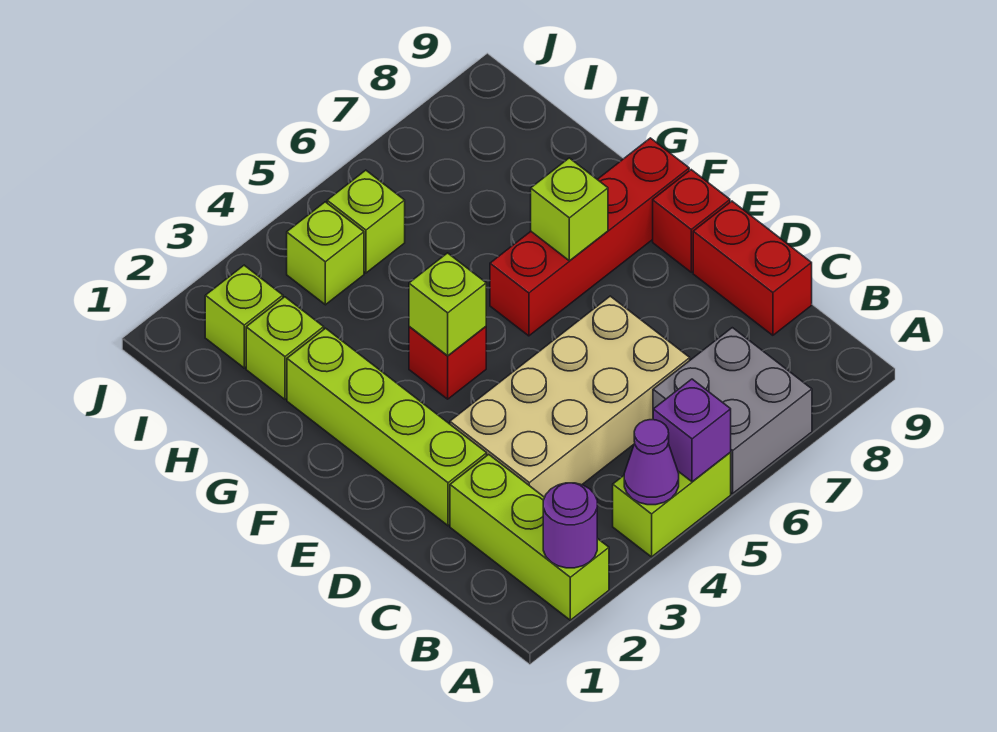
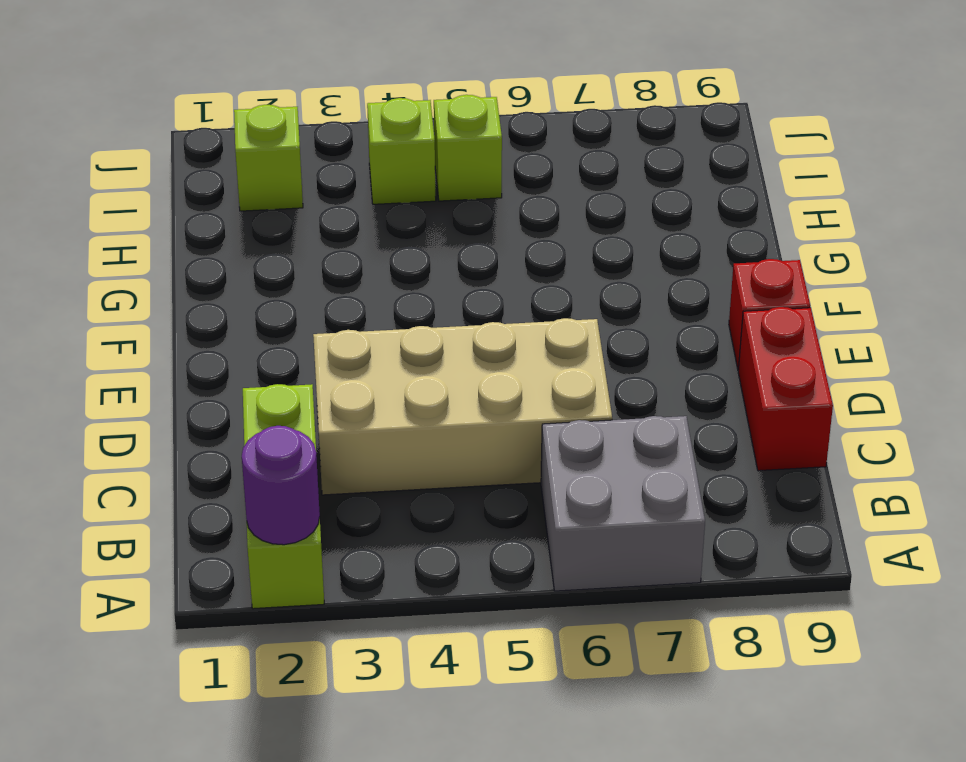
none -> lime 1x2 brick [613,452,731,557]
none -> lime 1x4 brick [287,328,487,526]
none -> red 1x1 brick [409,326,486,399]

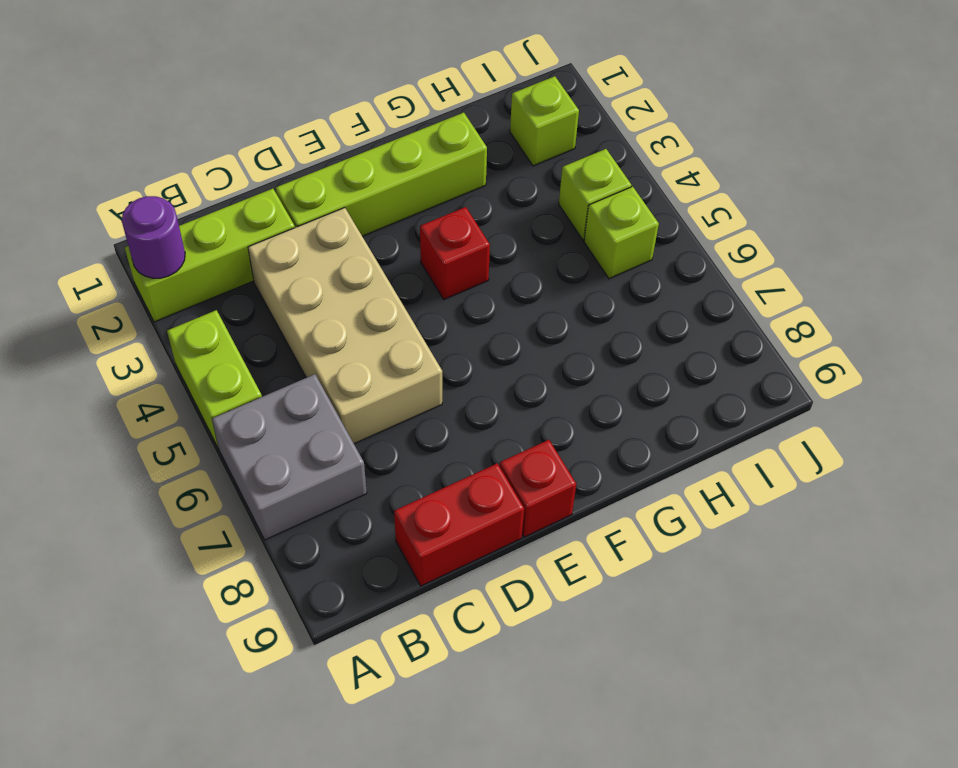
none -> red 1x4 brick [490,138,689,336]
none -> lime 1x1 brick [246,297,324,399]
none -> purple 1x1 cone [624,420,679,505]

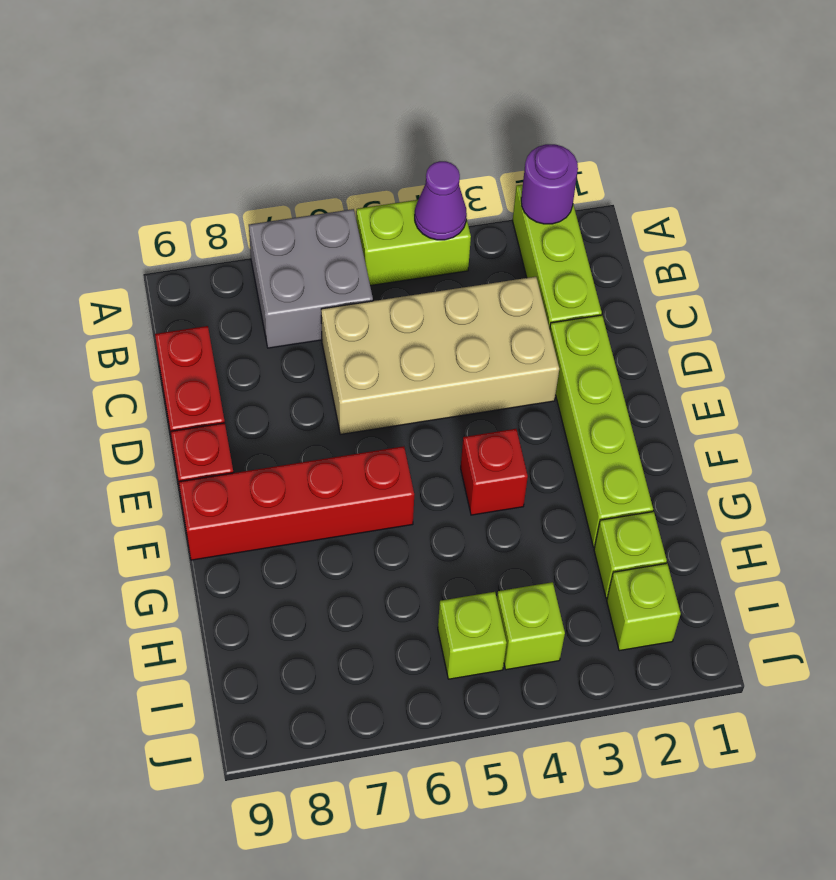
none -> purple 1x1 brick [653,379,731,482]
none -> lime 1x1 brick [409,253,486,356]
none -> lime 1x1 brick [531,158,608,261]

